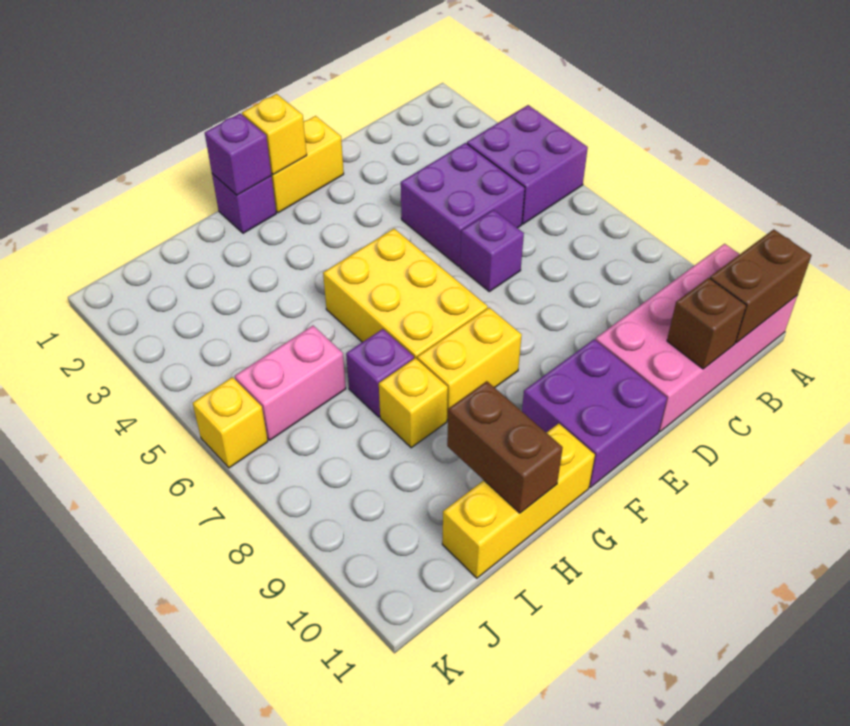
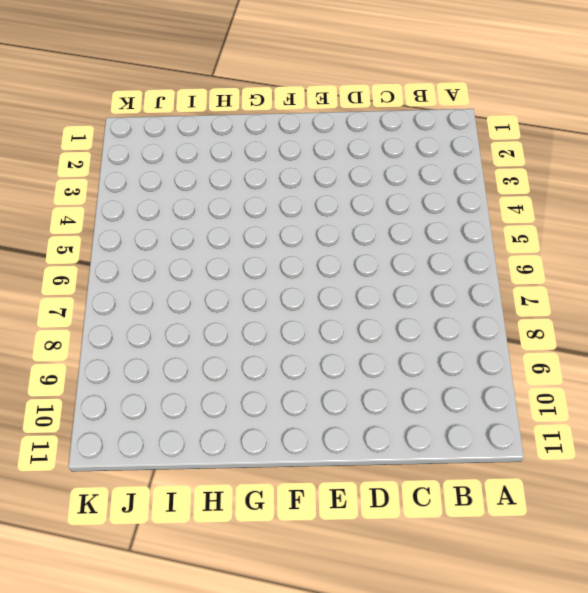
none -> purple 2x2 brick [467,105,588,224]
none -> pink 2x4 brick [595,244,797,432]
none -> purple 2x2 brick [401,143,525,266]

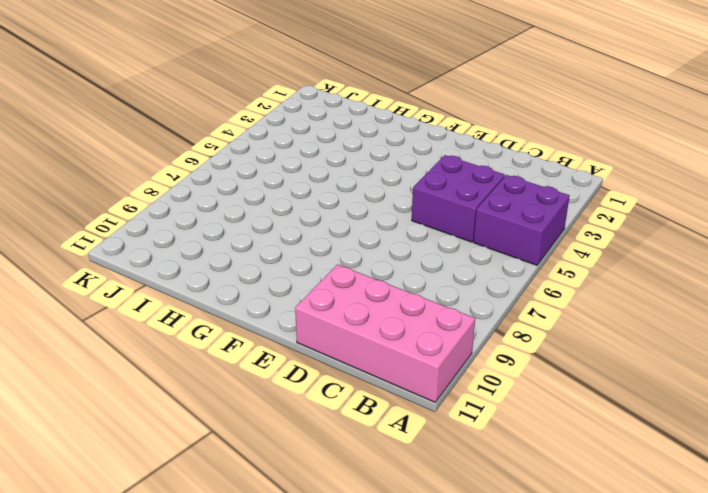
none -> purple 1x1 brick [460,210,524,292]
none -> yellow 1x2 brick [271,116,344,213]
none -> purple 2x2 brick [522,339,667,487]

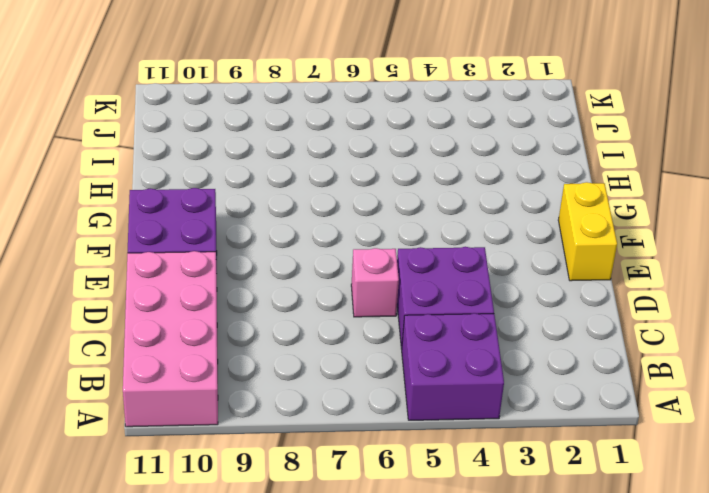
pink 1x1 brick [351,248,399,317] -> purple 1x1 brick [460,210,524,292]
none -> yellow 2x3 brick [323,229,488,359]
none -> yellow 1x2 brick [417,308,522,420]
none -> purple 1x1 brick [212,174,276,233]

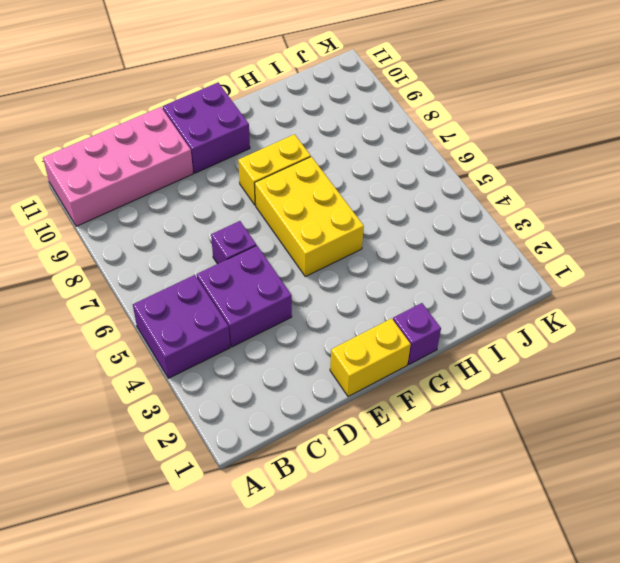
none -> yellow 1x3 brick [442,424,595,578]
none -> purple 1x1 brick [346,329,414,417]
none -> yellow 1x1 brick [379,358,448,448]

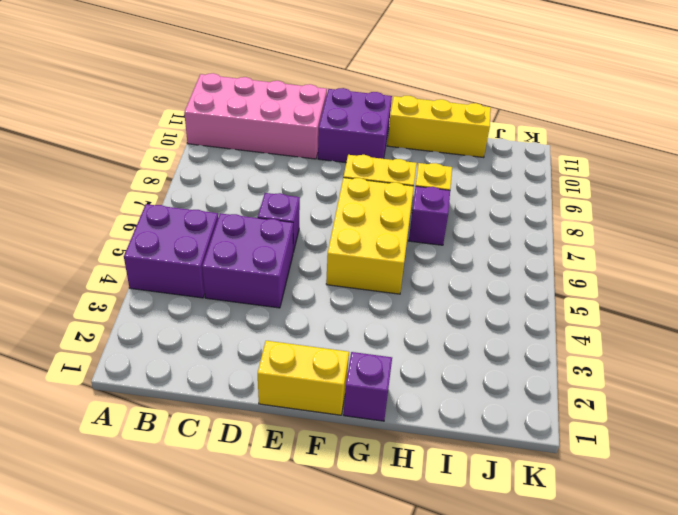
none -> pink 1x2 brick [235,326,346,440]
none -> yellow 1x1 brick [193,377,268,468]
none -> brown 1x2 brick [710,229,812,343]

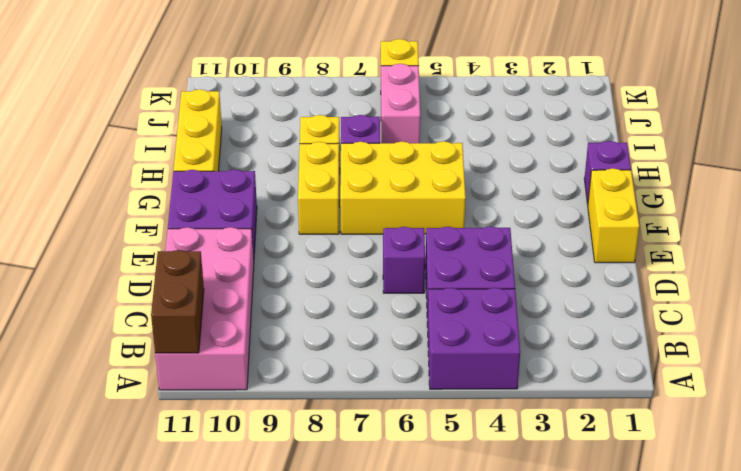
none -> brown 1x1 brick [667,278,746,369]
none -> yellow 1x1 brick [242,94,307,174]
none -> purple 1x1 brick [205,114,272,195]

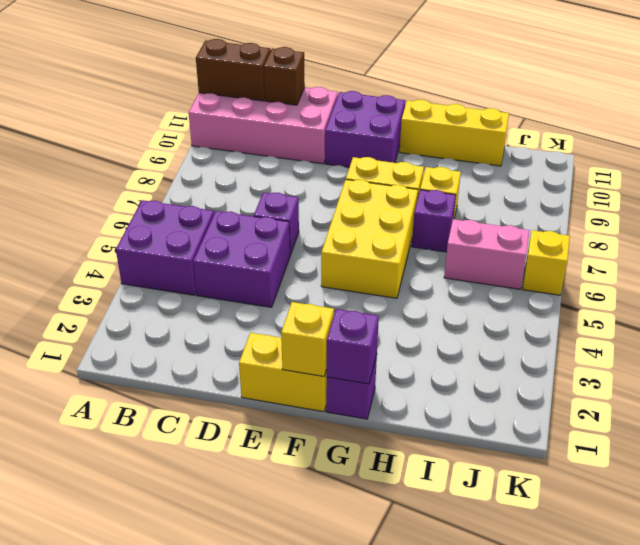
none -> brown 1x2 brick [447,381,563,513]

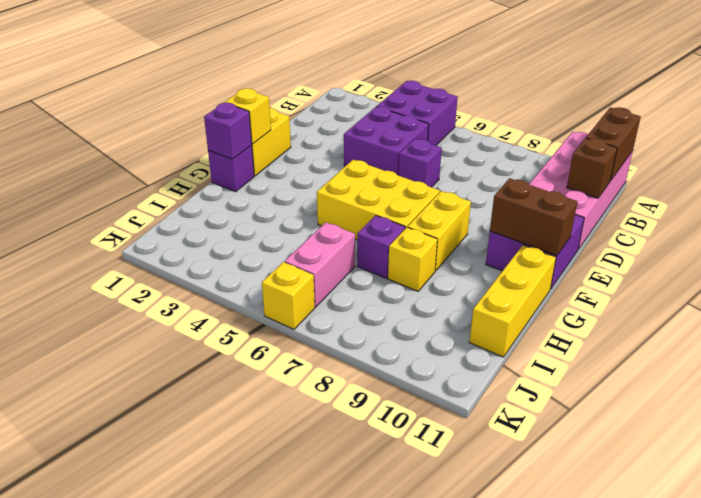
brown 1x2 brick [490,178,577,256] -> brown 1x2 brick moved to [447,381,563,513]

